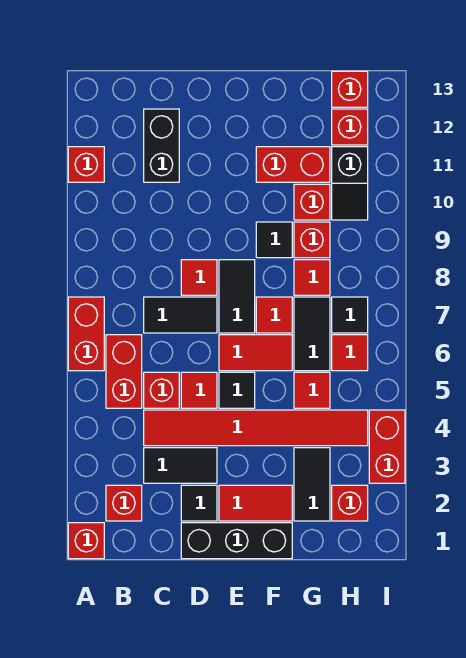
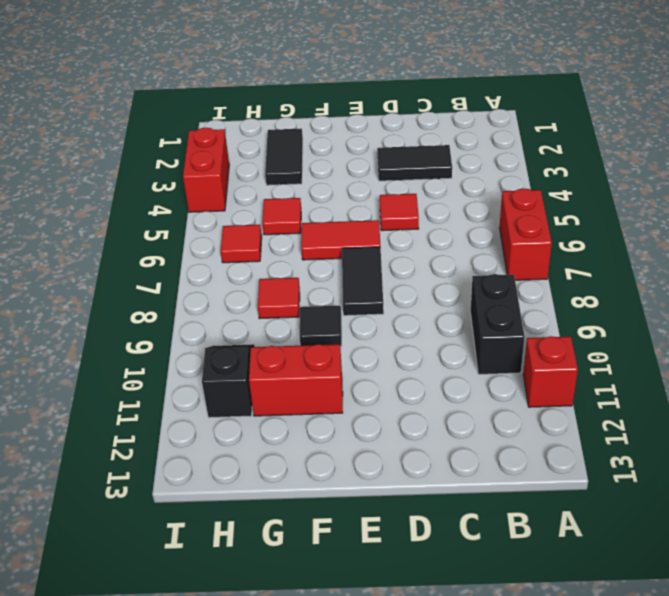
black 1x2 brick [471,274,525,374] -> black 1x2 brick moved to [144,109,179,182]
none -> red 1x1 brick [68,523,104,559]
none -> red 1x1 brick [106,485,142,521]
none -> red 1x2 brick [106,335,142,408]
none -> red 1x6 tile [144,410,368,446]

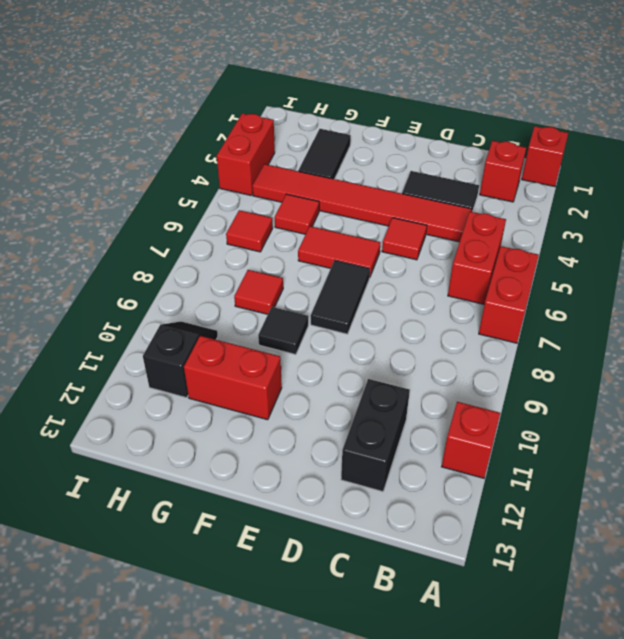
none -> red 1x1 brick [144,372,179,408]
none -> black 1x2 tile [144,297,217,333]
none -> black 1x3 brick [181,523,292,559]
none -> black 1x1 tile [181,485,217,521]

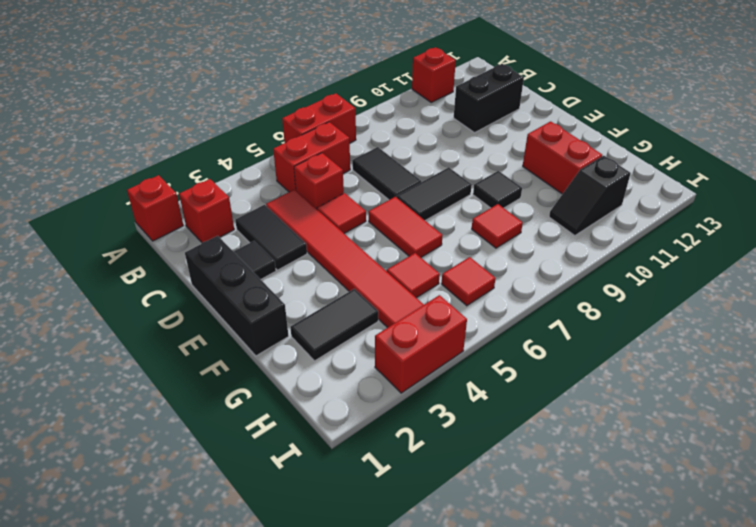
none -> red 1x1 tile [181,260,217,295]
none -> red 1x2 tile [219,485,292,521]
none -> black 1x1 tile [219,372,255,408]
none -> red 1x1 tile [256,297,292,333]

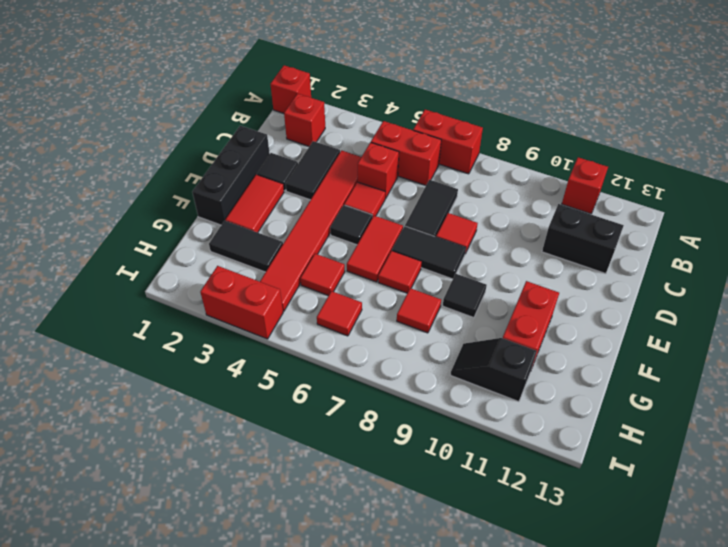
none -> black 1x2 tile [294,297,330,371]
none -> red 1x1 brick [294,222,330,258]
none -> red 1x1 brick [294,184,330,220]
none -> red 1x1 brick [332,485,368,521]

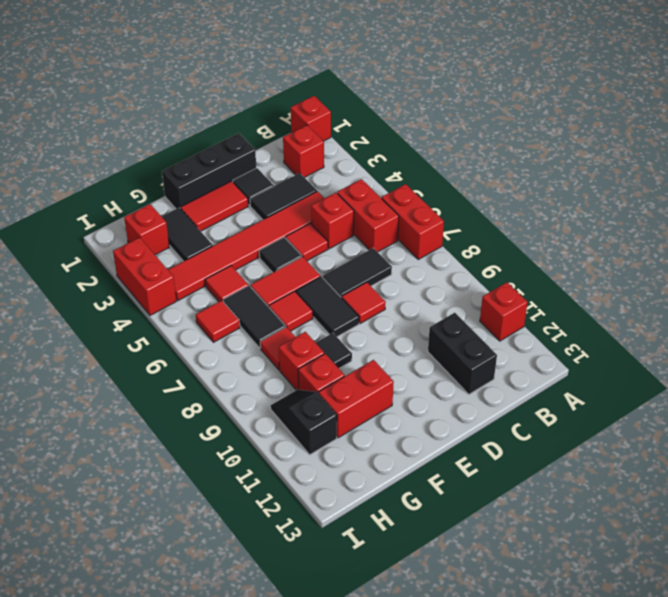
none -> black 1x1 tile [332,297,368,333]
none -> red 1x1 brick [332,109,368,145]
none -> red 1x1 brick [332,71,368,107]

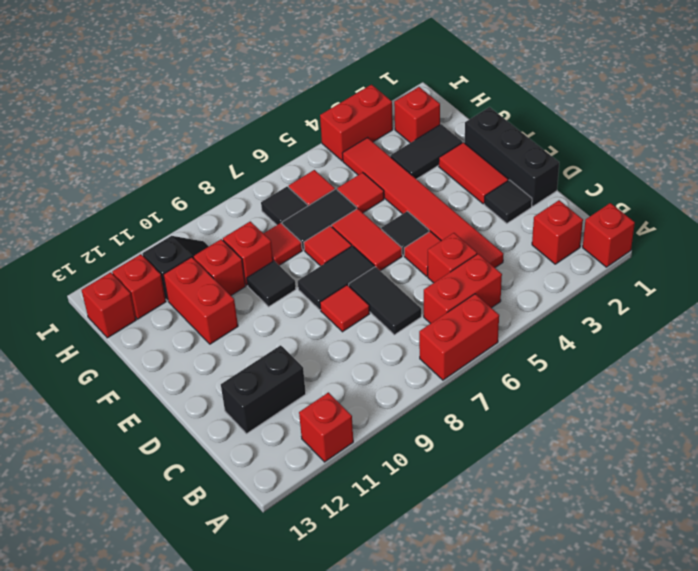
none -> black 1x2 tile [144,448,217,483]

